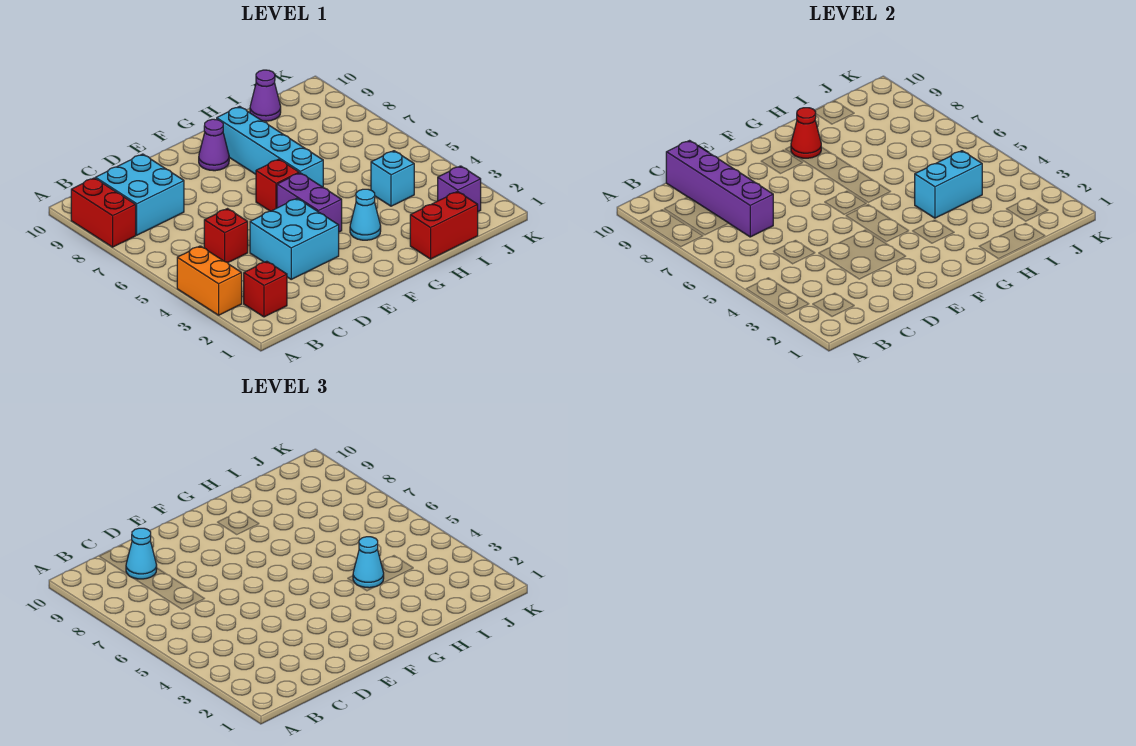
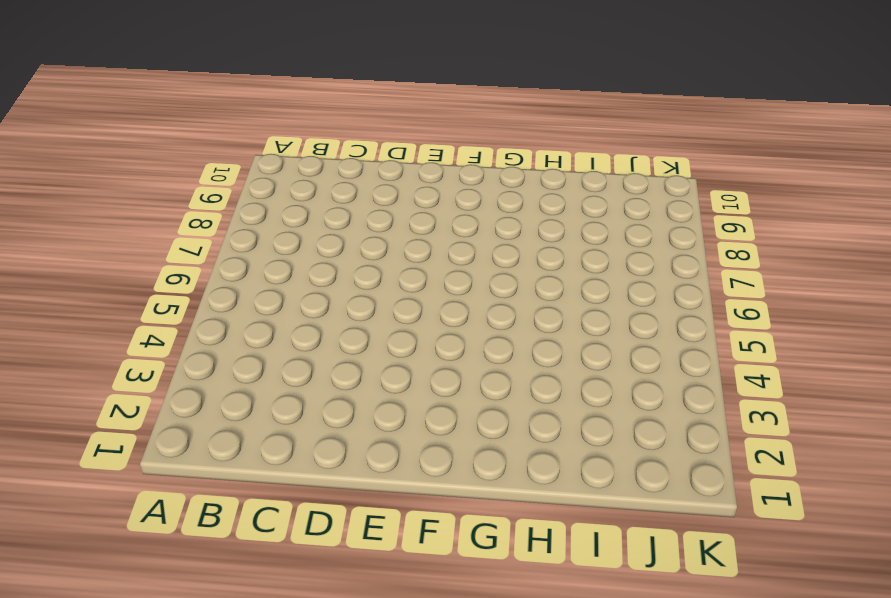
none -> orange 1x2 brick [177,246,242,315]
none -> red 1x2 brick [71,178,136,247]
none -> red 1x1 brick [244,261,287,317]

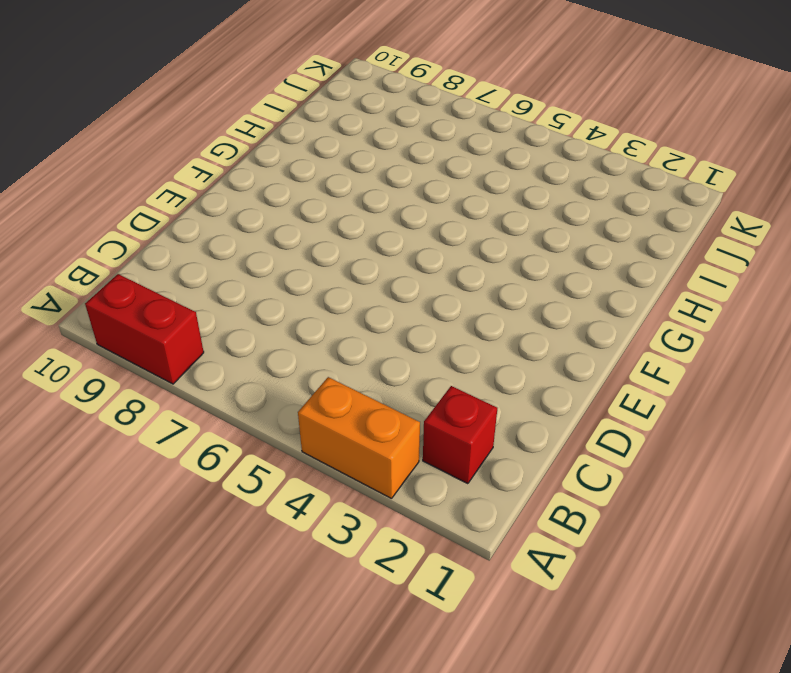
none -> cyan 2x2 brick [95,154,184,235]
none -> red 1x1 brick [204,209,248,263]
none -> cyan 2x2 brick [250,198,339,279]

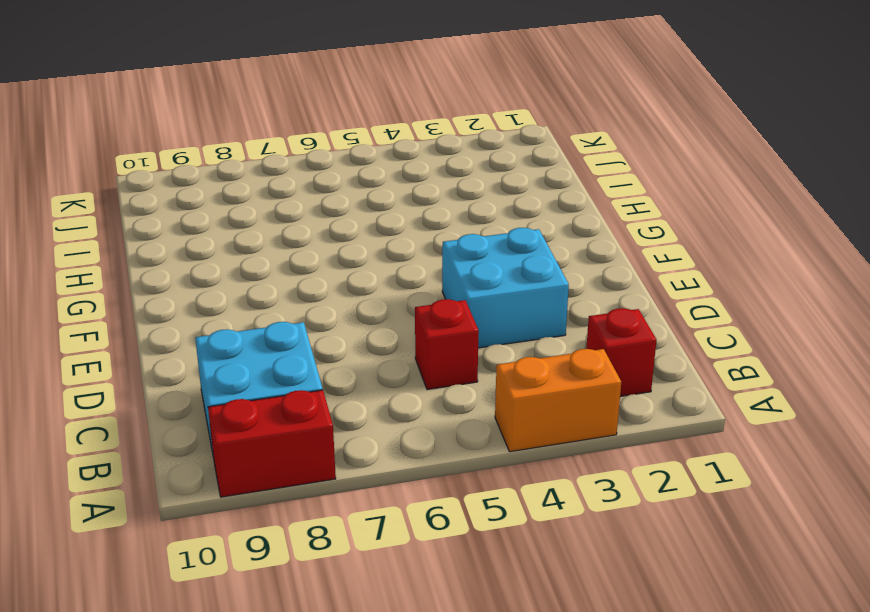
none -> purple 1x2 brick [277,173,342,232]
none -> red 1x1 brick [256,159,299,211]
none -> purple 1x1 cone [199,119,229,171]

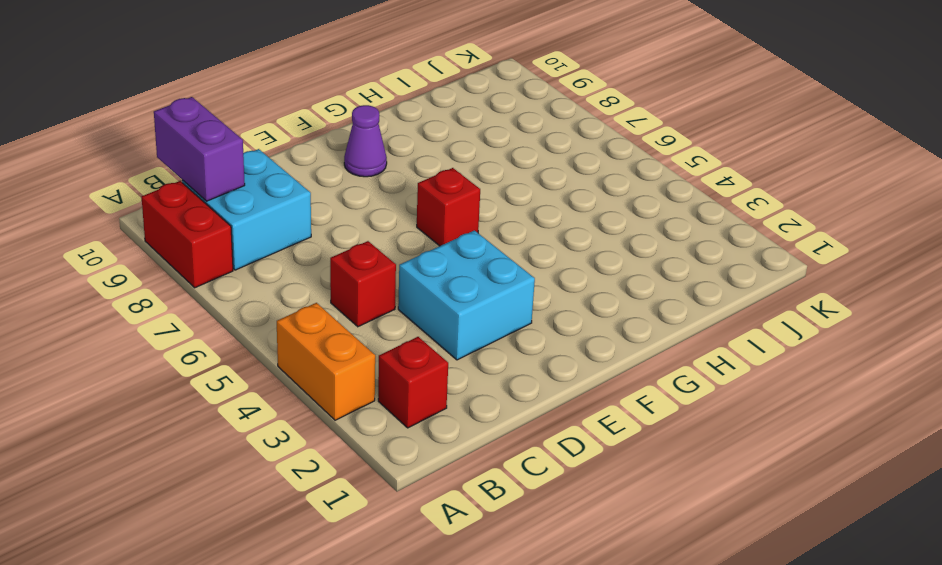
purple 1x2 brick [154,97,245,201] -> purple 1x2 brick moved to [277,173,342,232]
none -> cyan 1x1 cone [350,189,381,240]
none -> cyan 1x4 brick [217,106,323,187]
none -> red 1x2 brick [410,191,478,259]

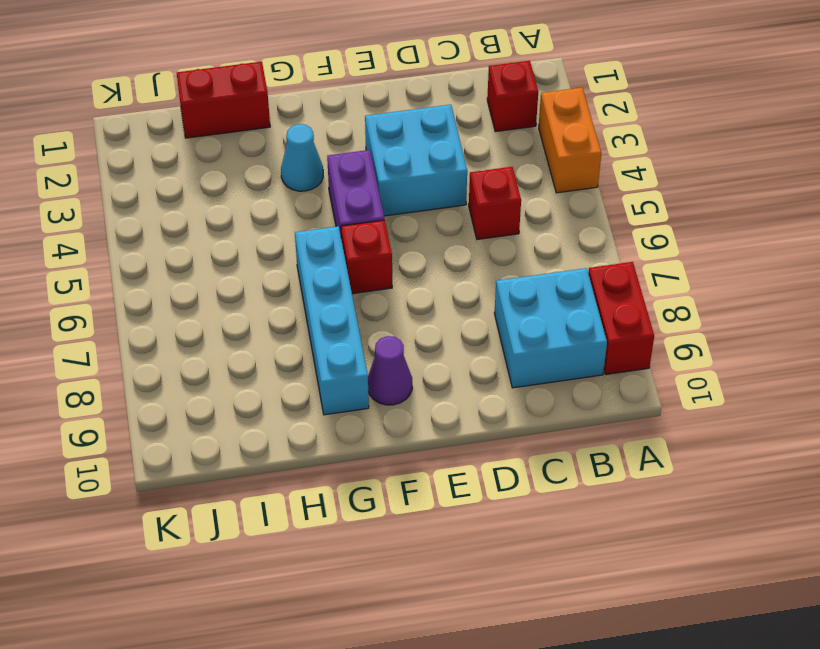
none -> cyan 1x1 brick [371,151,414,206]
none -> purple 1x1 cone [250,70,281,121]
none -> purple 1x1 brick [438,166,481,212]

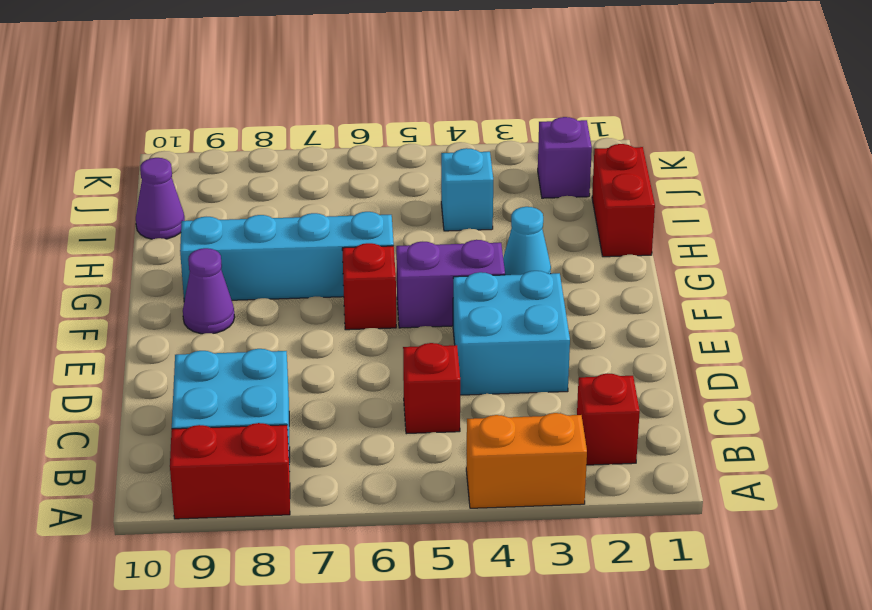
none -> purple 1x4 brick [666,141,773,237]
none -> red 1x1 cone [791,108,821,158]
none -> cyan 1x2 brick [915,151,982,218]

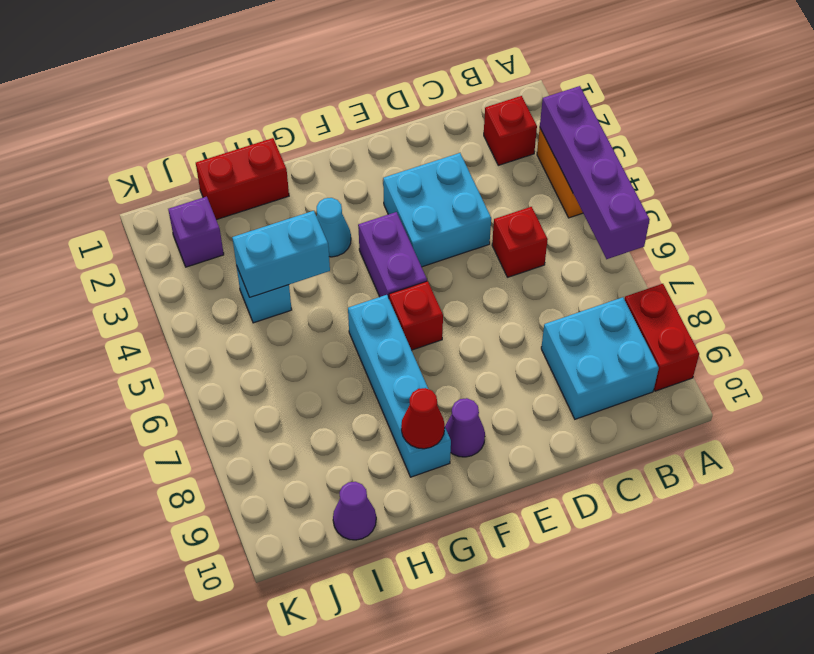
purple 1x4 brick [540,86,650,259] -> purple 1x4 brick moved to [666,141,773,237]
none -> cyan 1x1 cone [126,528,157,579]
none -> cyan 1x1 cone [353,537,384,588]

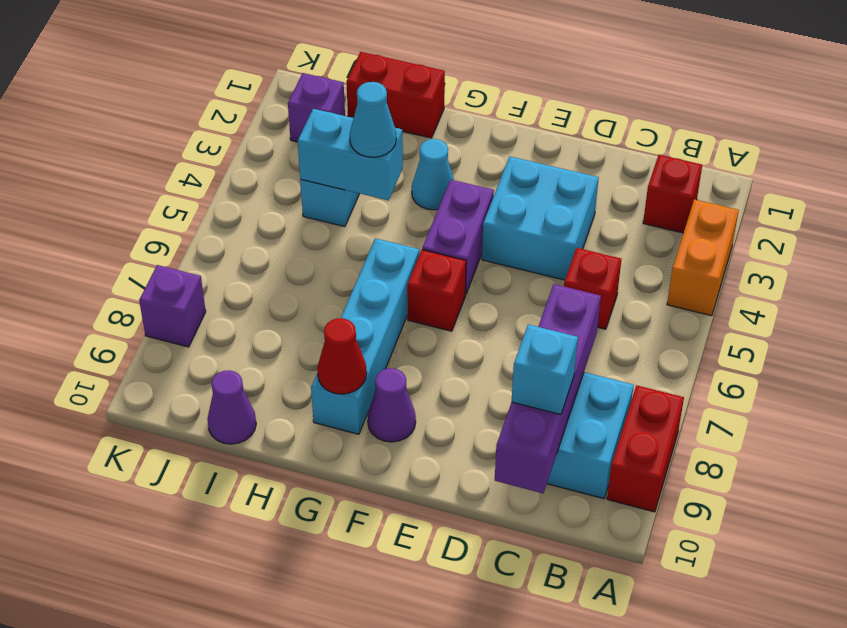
cyan 1x1 brick [512,324,578,415] -> cyan 1x1 cone [126,528,157,579]
purple 1x1 brick [139,265,206,347] -> none

